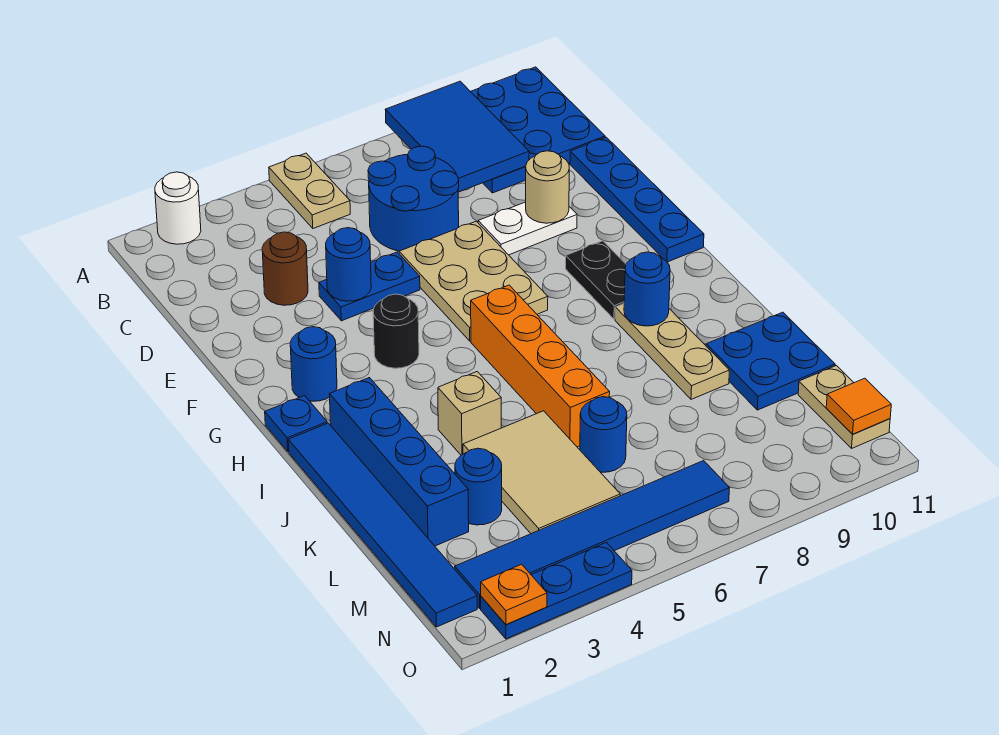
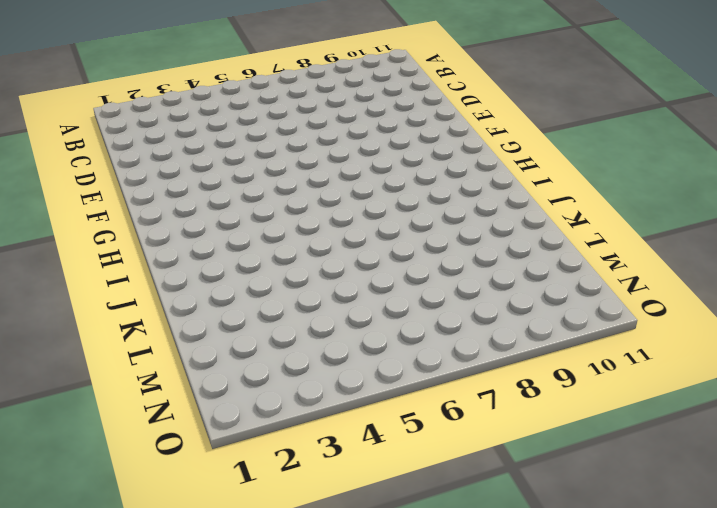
none -> white 1x1 round brick [155,172,201,244]
none -> tan 1x2 plate [269,153,350,228]
none -> blue 3x3 plate [470,67,605,193]
none -> blue 2x2 round brick [368,146,459,251]

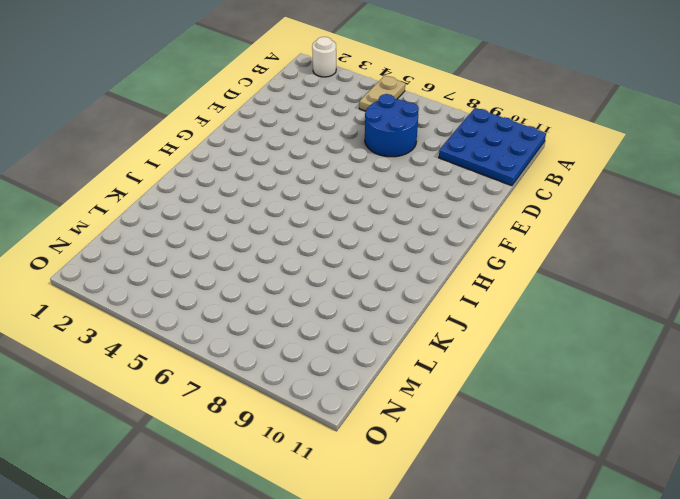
none -> brown 1x1 round brick [262,232,308,305]
none -> blue 1x4 plate [570,137,704,262]
none -> blue 1x2 plate [319,252,420,321]
none -> tan 2x3 plate [399,221,548,341]

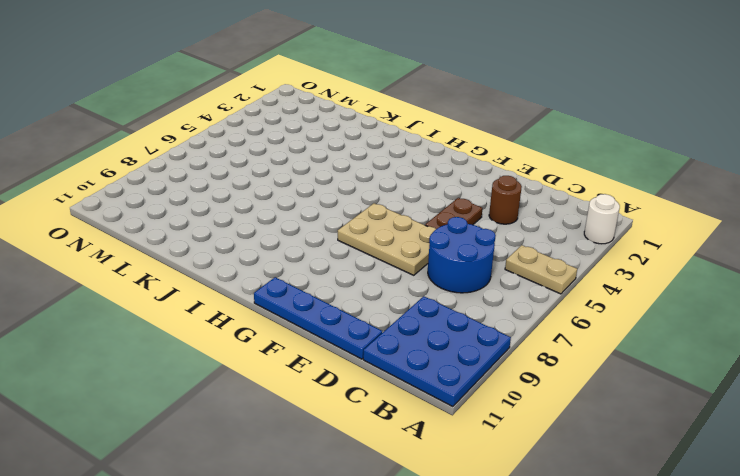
brown 1x2 plate [425,198,483,229] -> blue 1x2 plate [319,252,420,321]
none -> white 1x2 plate [478,202,577,255]
none -> blue 1x1 round brick [290,327,337,401]
none -> black 1x1 round brick [373,294,419,368]
none -> black 1x2 plate [566,241,626,319]

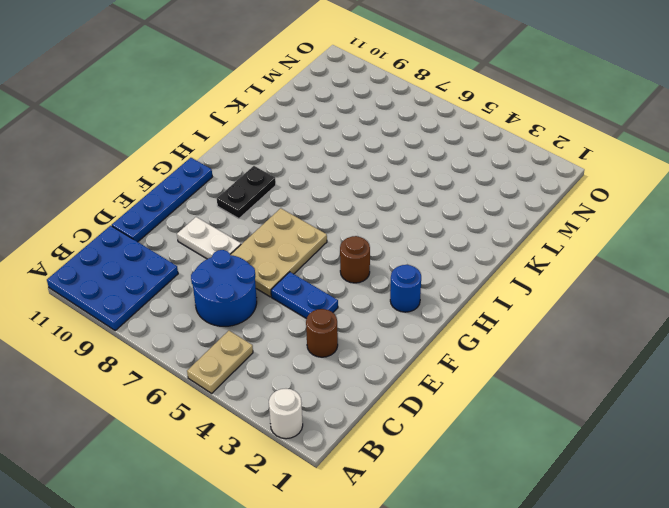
brown 1x1 round brick [340,236,370,283] -> black 1x1 round brick [373,294,419,368]
none -> blue 1x1 plate [265,396,327,451]
none -> orange 1x4 brick [471,285,610,447]
none -> blue 1x6 tile [288,423,477,627]
none -> blue 1x4 brick [329,378,469,546]

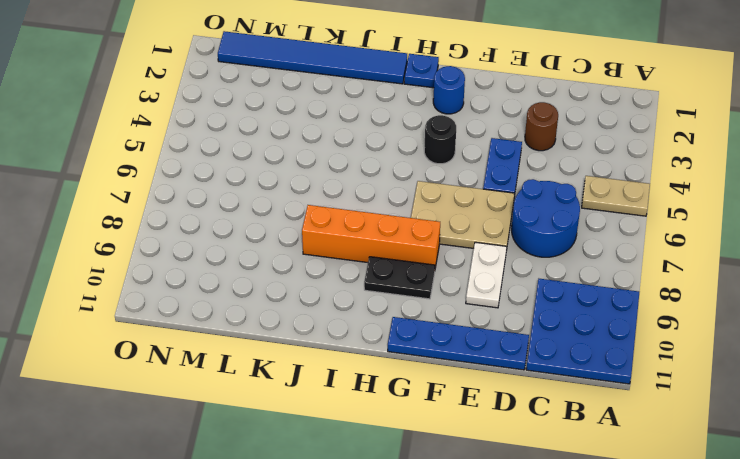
orange 1x4 brick [302,205,440,268] -> orange 1x4 brick moved to [471,285,610,447]
none -> white 1x1 round brick [155,172,201,244]
none -> blue 1x4 brick [329,378,469,546]
none -> tan 1x3 plate [615,304,730,399]
none -> tan 1x1 brick [438,372,501,455]

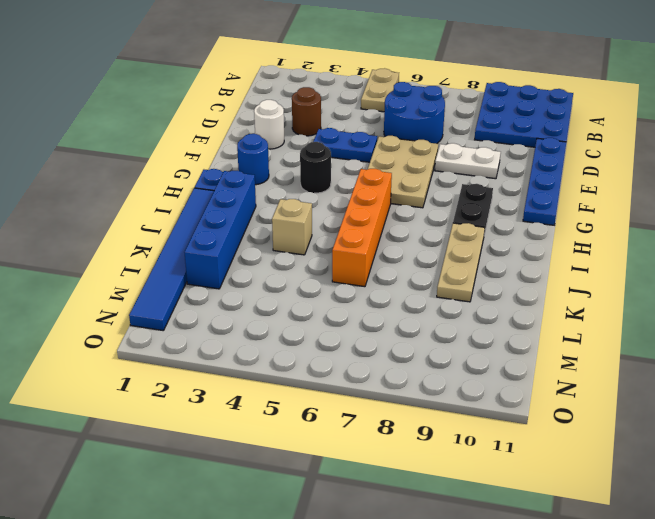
white 1x1 round brick [254,100,284,149] -> white 1x1 round brick moved to [155,172,201,244]
none -> tan 2x3 tile [463,411,620,534]
none -> blue 2x2 plate [706,312,835,410]
none -> blue 1x1 round brick [455,448,502,525]
none -> blue 1x1 round brick [580,397,627,472]

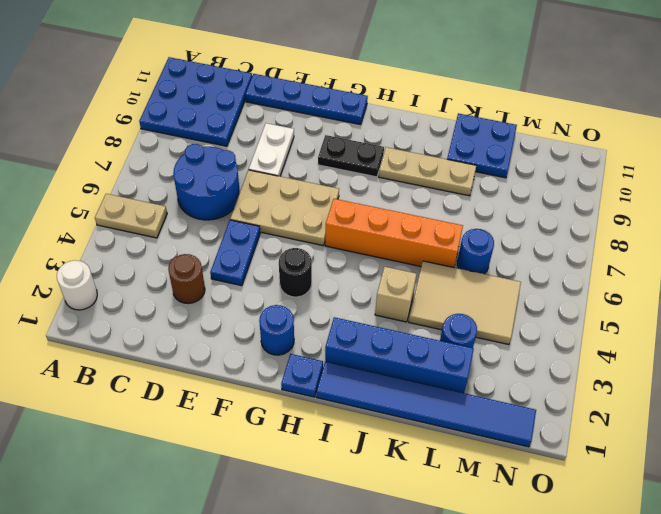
none -> tan 1x2 plate [798,366,890,448]
none -> blue 1x6 tile [455,461,729,608]
none -> blue 1x3 plate [481,542,632,639]
none -> blue 2x3 tile [385,81,529,192]

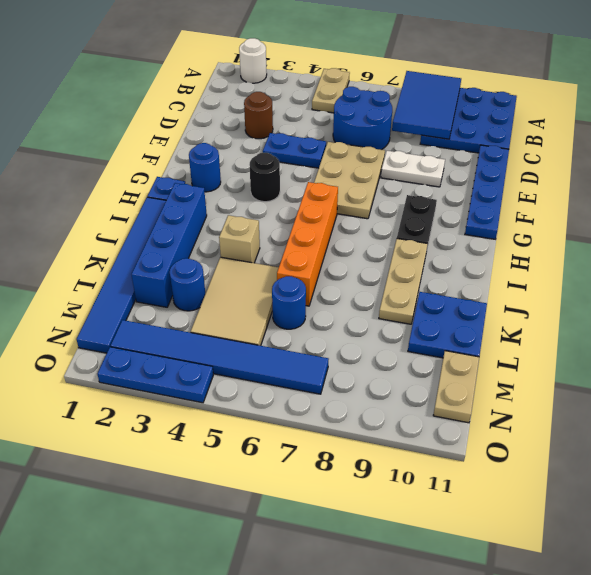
none -> blue 1x1 round brick [326,228,371,301]
none -> tan 1x1 round brick [526,151,569,223]
none -> blue 1x1 round brick [624,252,670,326]
none -> orange 1x1 tile [826,378,891,434]

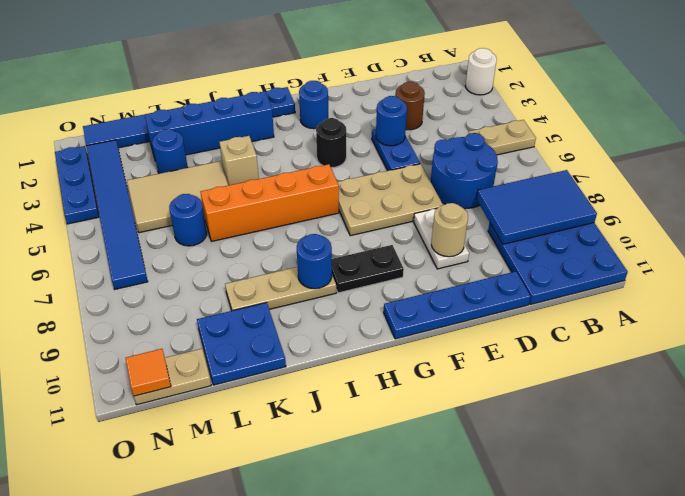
none -> orange 1x1 plate [481,564,547,625]

